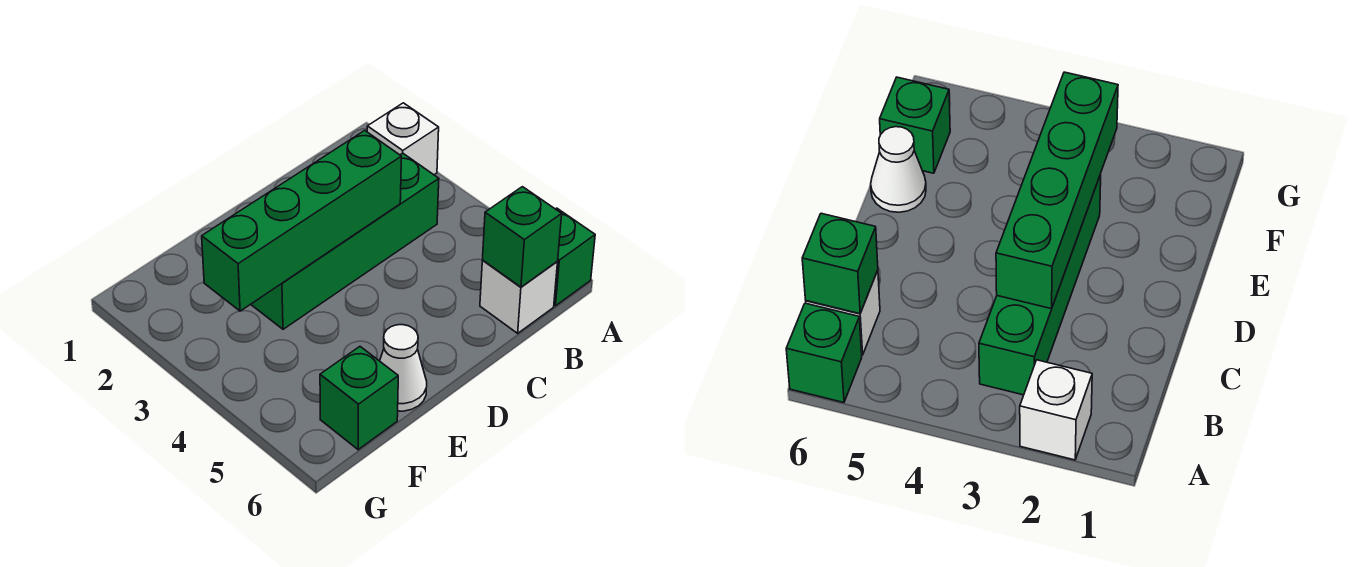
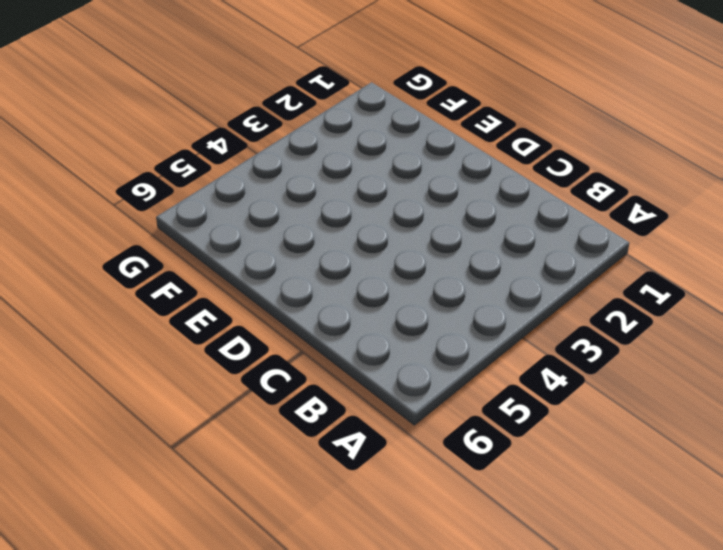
none -> white 1x1 brick [367,103,439,175]
none -> green 1x1 brick [554,208,595,306]

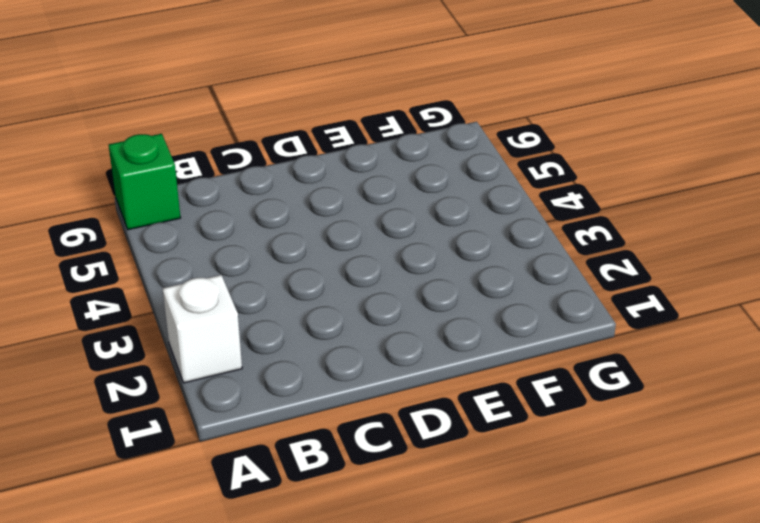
none -> green 1x4 brick [251,153,439,329]
none -> white 1x1 brick [480,261,558,333]

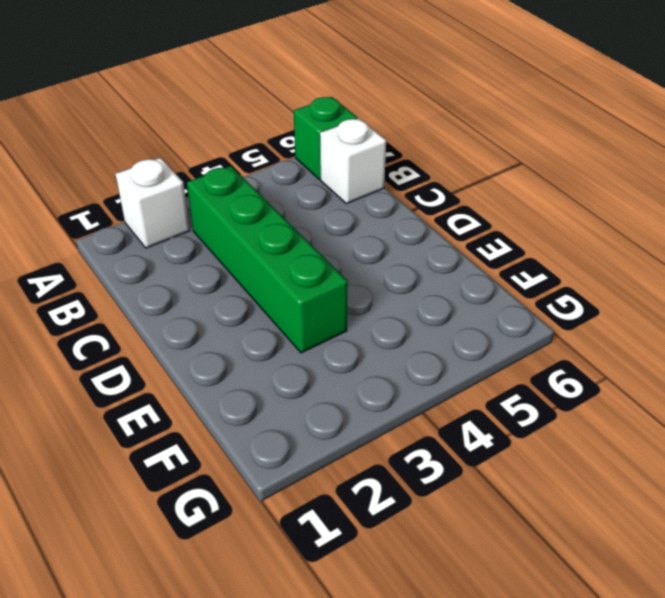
none -> white 1x1 cone [380,325,427,411]
none -> green 1x1 brick [320,347,398,450]

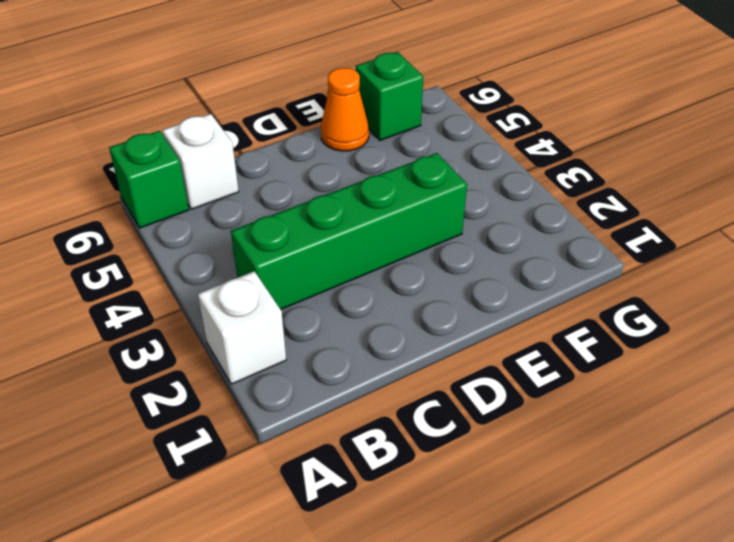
orange 1x1 cone [321,68,369,151] -> white 1x1 cone [380,325,427,411]
none -> green 1x1 brick [482,187,562,287]
none -> green 1x4 brick [202,131,401,311]

